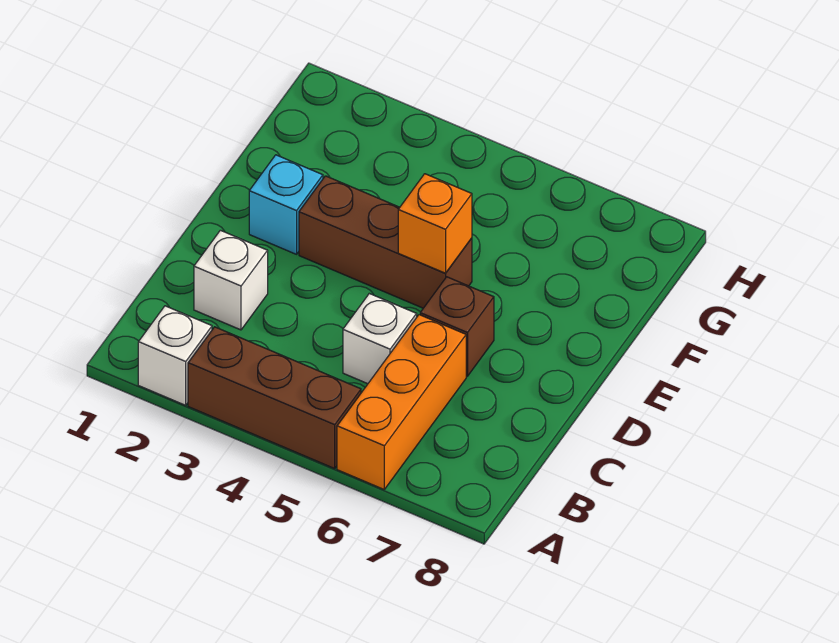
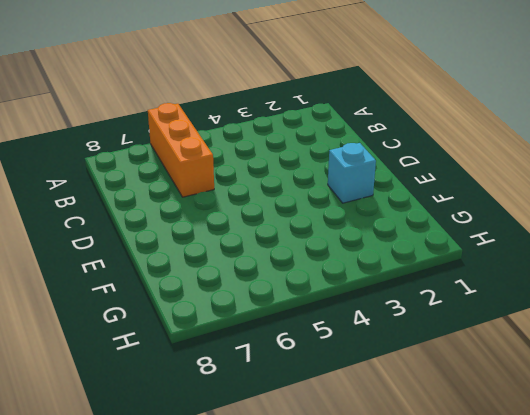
none -> white 1x1 brick [138,306,212,405]
none -> brown 1x3 brick [188,327,361,468]

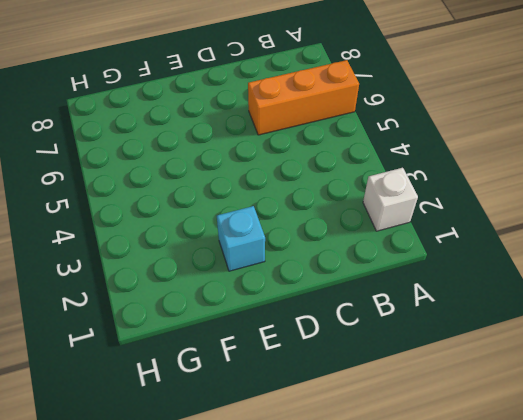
none -> brown 1x3 brick [188,327,361,468]
none -> white 1x1 brick [194,230,268,330]

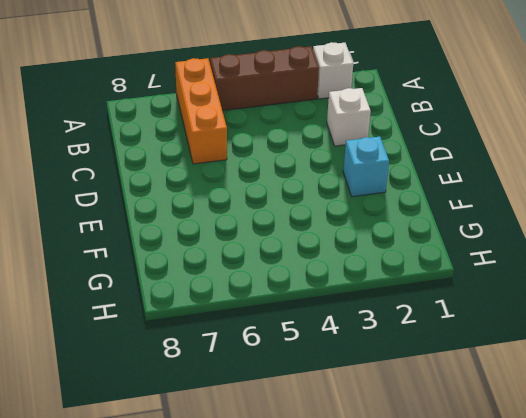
none -> white 1x1 brick [343,293,417,384]
none -> brown 1x1 brick [420,277,494,376]

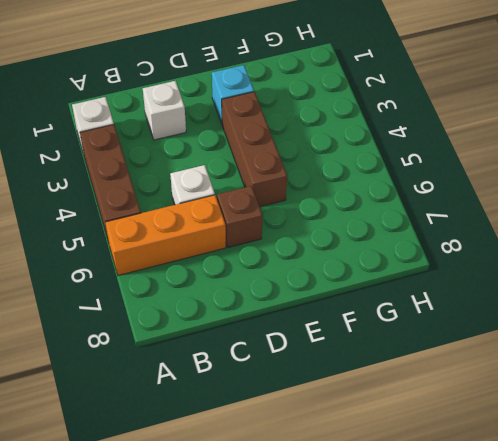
none -> orange 1x1 brick [398,174,472,273]

